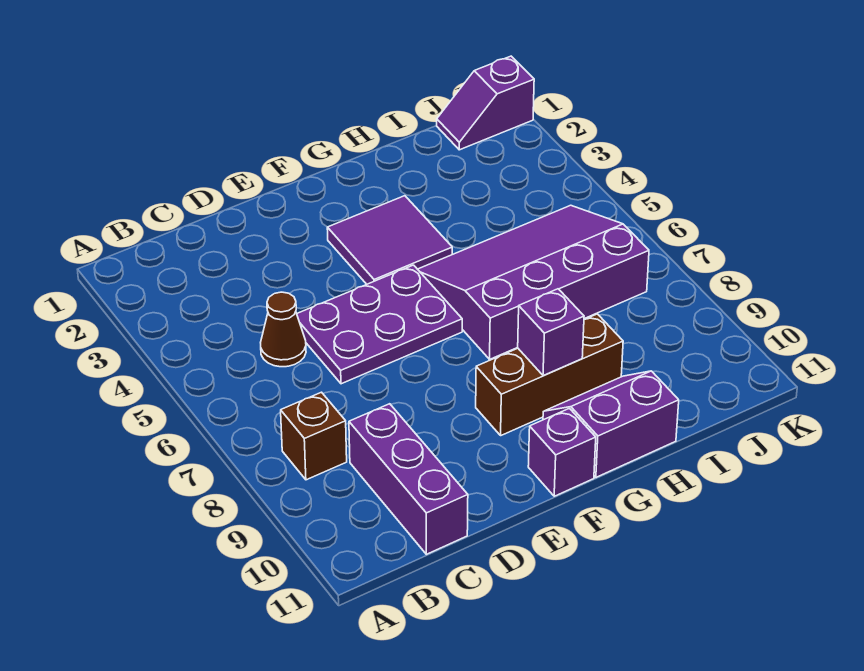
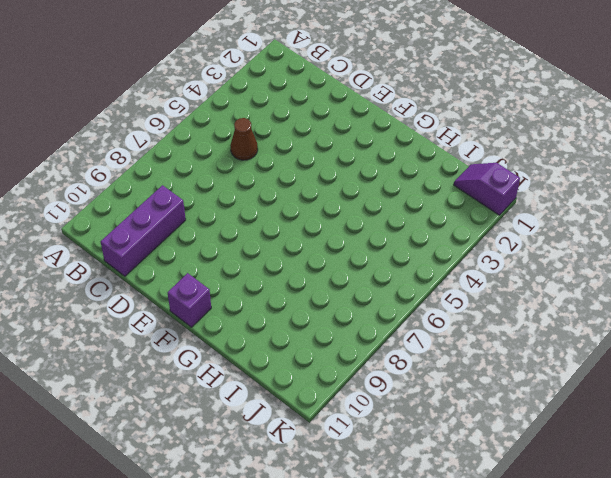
none -> brown 1x1 brick [281,392,347,480]
none -> purple 2x3 plate [297,265,462,384]

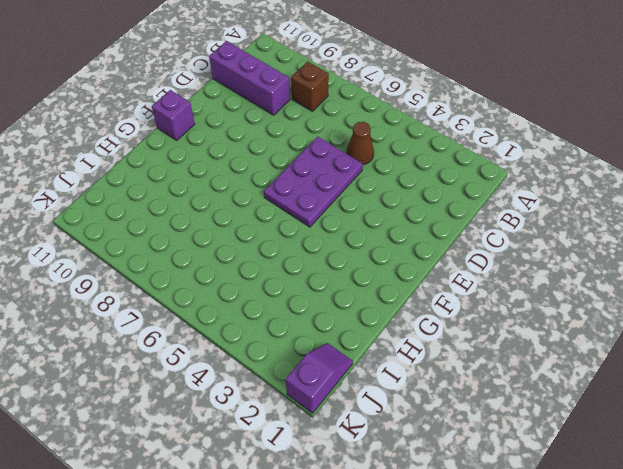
none -> purple 2x2 tile [327,196,452,284]
none -> brown 1x3 brick [476,314,623,435]

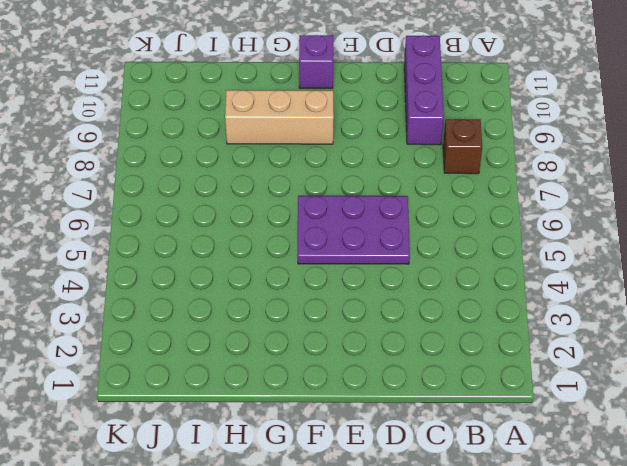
tan 1x3 brick [225,90,334,144] -> brown 1x3 brick [476,314,623,435]
none -> brown 1x1 cone [261,292,306,367]
none -> purple 2x2 tile [327,196,452,284]

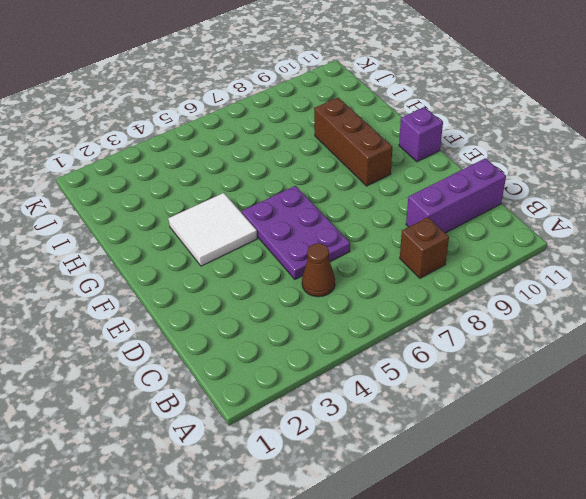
white 2x2 tile [168,193,257,266] -> purple 2x2 tile [327,196,452,284]
none -> purple 3x4 slope [418,205,649,359]
none -> purple 2x2 slope [543,371,679,477]

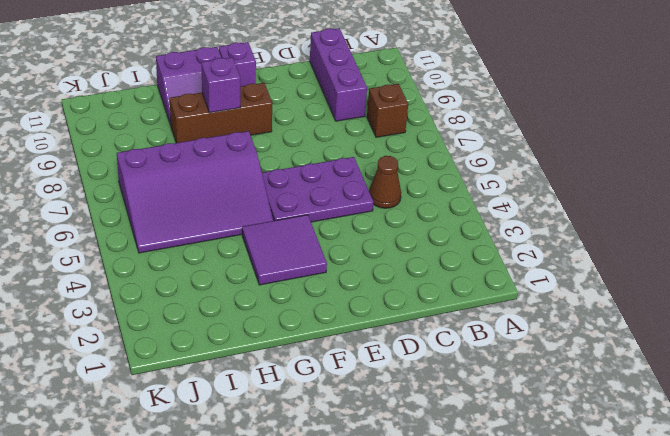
none -> purple 1x2 slope [437,56,534,150]

